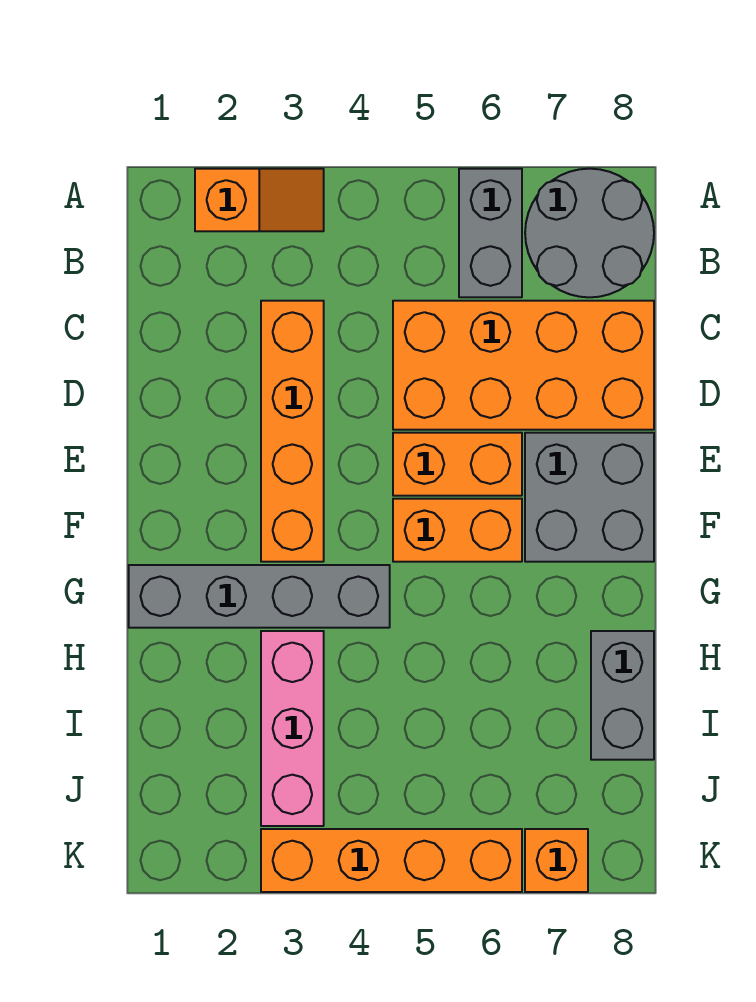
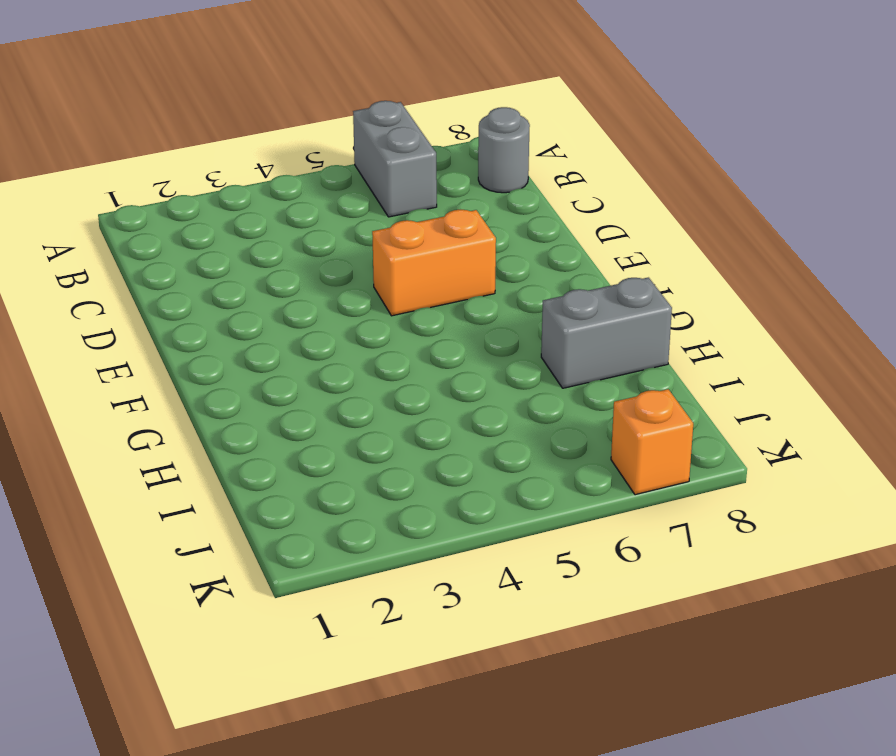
grey 1x1 round brick [478,107,530,193] -> grey 2x2 round brick [525,169,654,297]
grey 1x2 brick [541,278,672,388] -> grey 1x2 brick turned to [591,631,654,760]
none -> orange 1x2 slope [195,169,324,231]
none -> orange 1x4 brick [261,301,324,562]
none -> orange 2x4 brick [393,301,654,430]

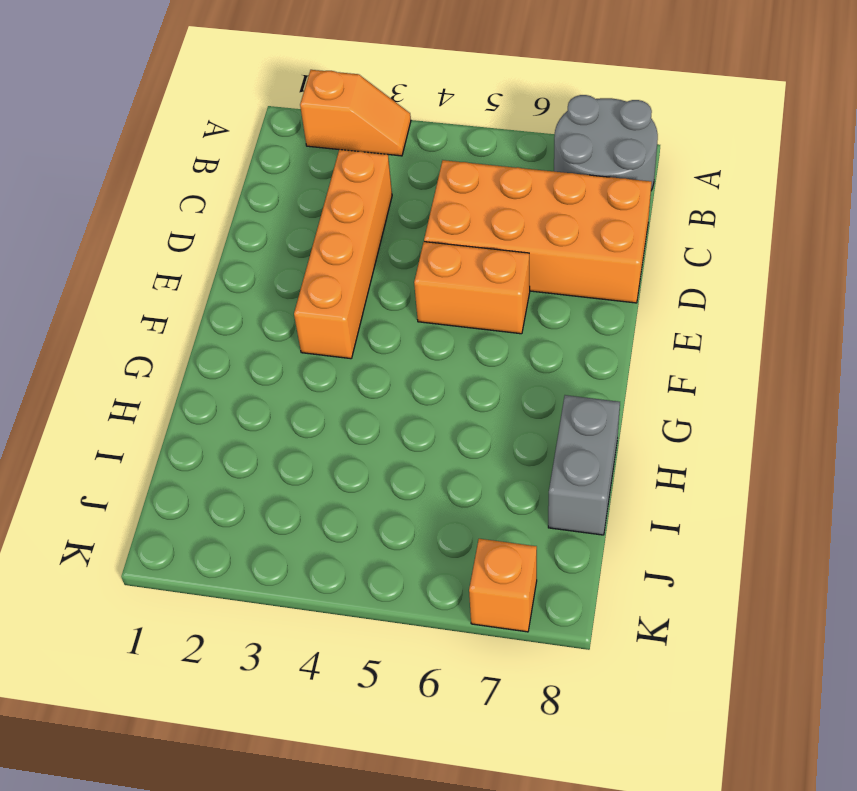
none -> grey 1x2 brick [459,169,522,297]
none -> grey 2x2 brick [525,433,654,562]
none -> orange 1x2 brick [393,499,522,562]

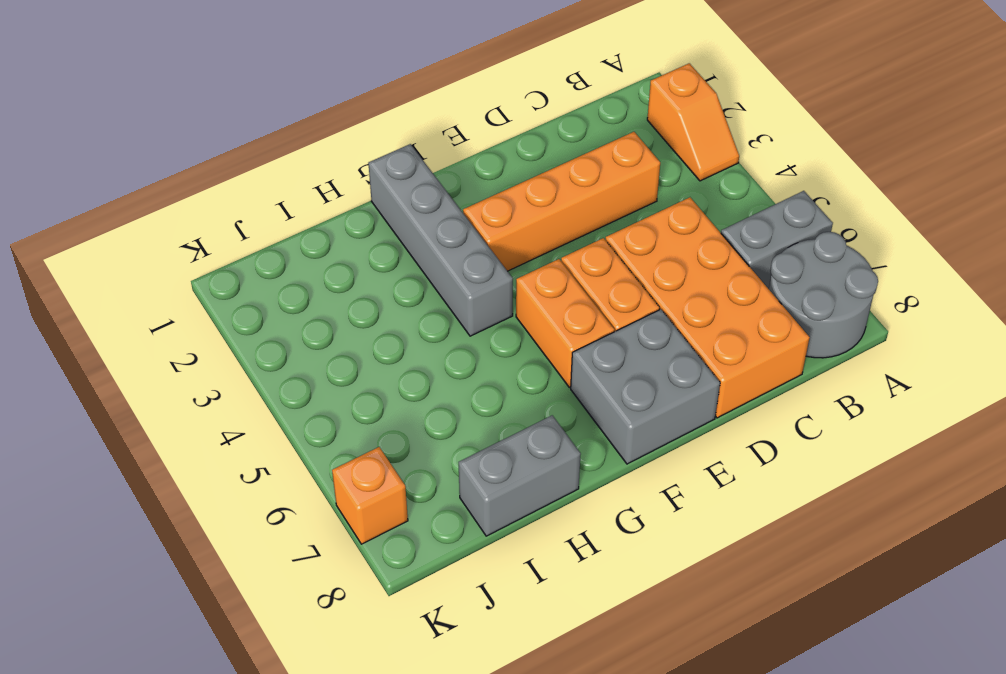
none -> pink 1x3 brick [261,631,324,826]
none -> orange 1x4 brick [261,829,522,892]

